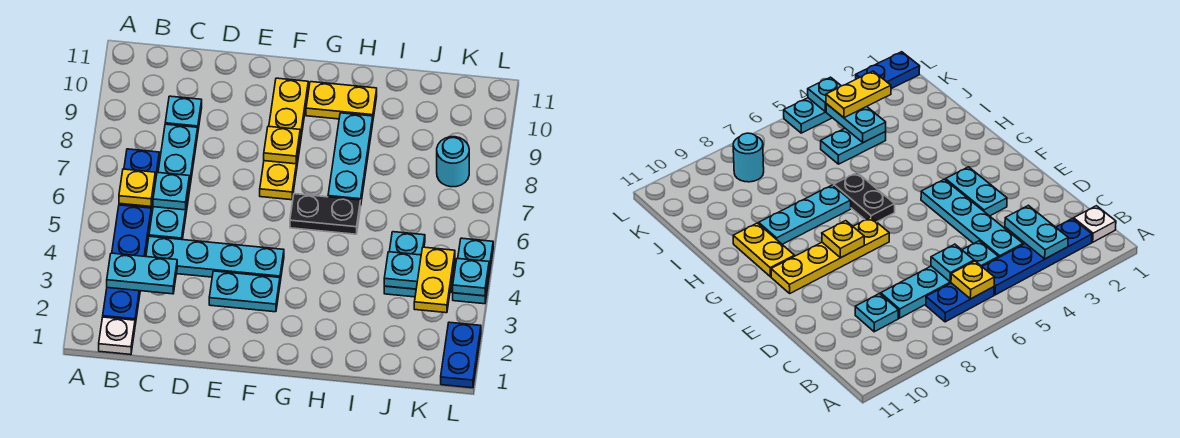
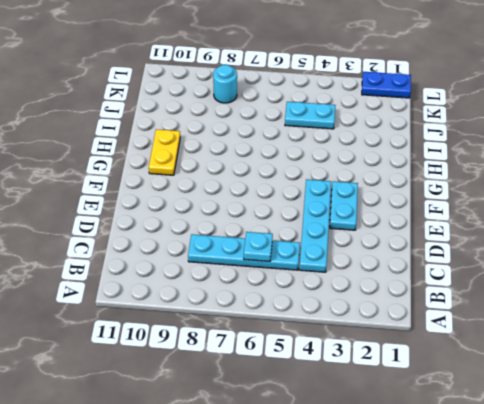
none -> white 1x1 plate [99,317,135,355]
none -> blue 1x4 plate [103,205,151,324]
none -> blue 1x2 plate [119,149,159,214]

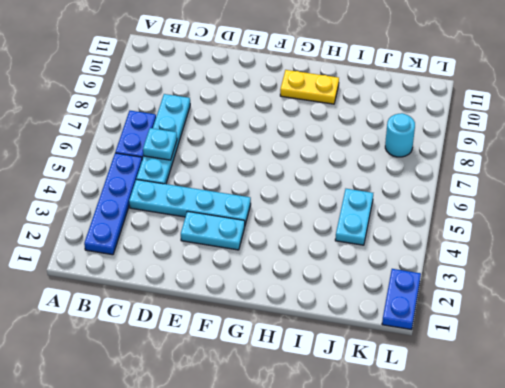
none -> white 1x1 plate [99,317,135,355]
none -> cyan 1x1 plate [165,96,202,129]
none -> yellow 1x4 plate [260,78,308,200]

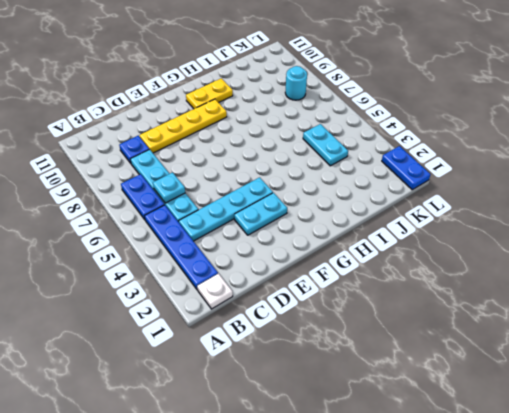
blue 1x1 plate [119,136,149,163] -> cyan 1x1 plate [165,96,202,129]
yellow 1x4 plate [139,99,227,153] -> yellow 1x4 plate turned to [260,78,308,200]
none -> black 1x2 plate [290,194,361,234]
none -> cyan 1x3 plate [328,113,373,201]
none -> cyan 1x2 plate [453,238,493,304]

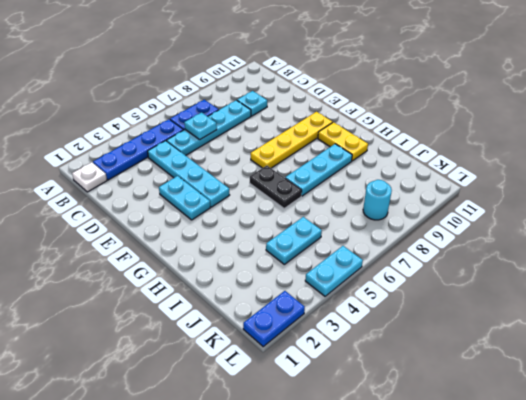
none -> cyan 1x2 plate [107,253,177,294]
none -> yellow 1x1 plate [119,169,155,207]
none -> yellow 1x1 plate [264,126,300,164]

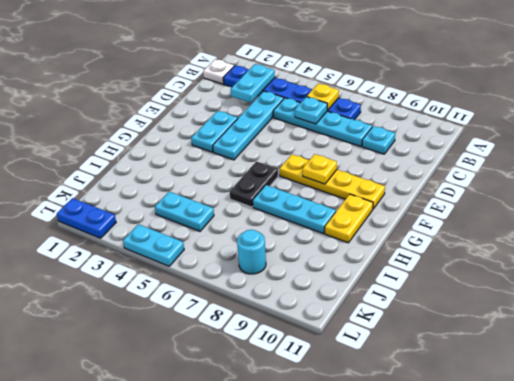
none -> cyan 1x2 plate [384,252,455,293]
none -> cyan 1x1 plate [453,258,489,296]
none -> yellow 1x2 plate [414,247,455,313]

